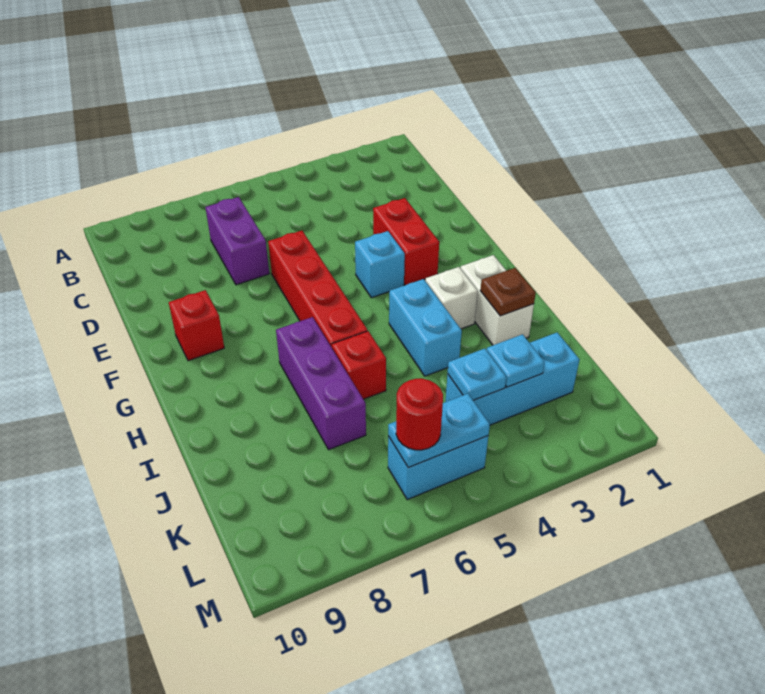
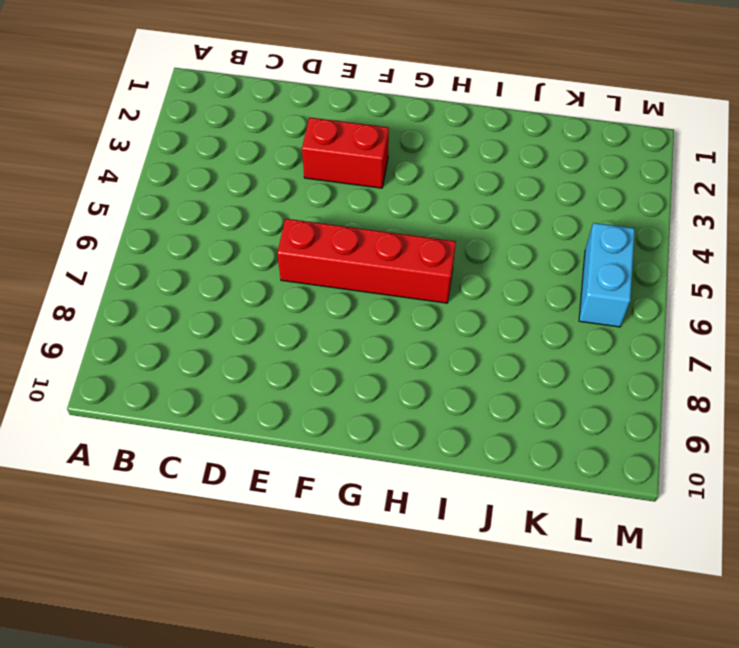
none -> purple 1x2 brick [205,197,269,285]
none -> cyan 1x1 brick [355,231,405,298]
none -> red 1x1 brick [169,290,224,361]

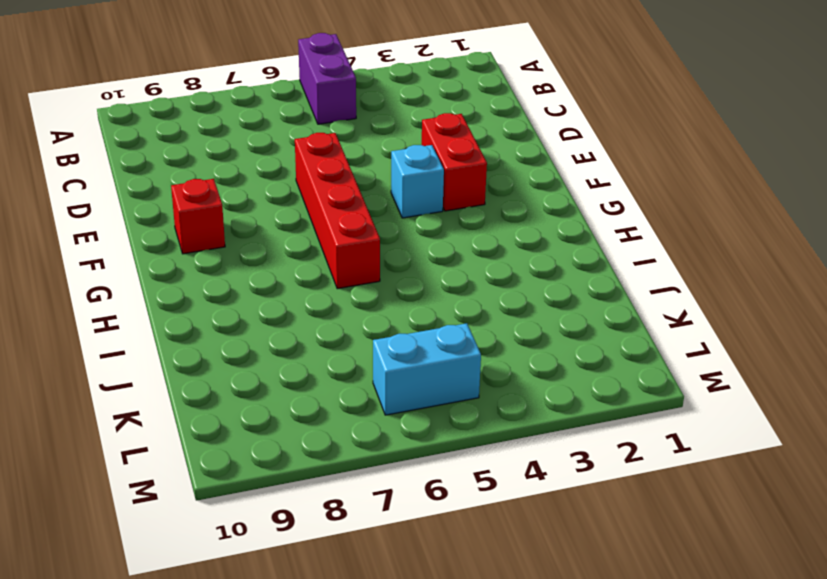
purple 1x2 brick [298,33,356,124] -> purple 1x2 brick moved to [205,197,269,285]
none -> white 1x2 brick [460,255,534,345]
none -> white 1x1 brick [425,267,478,329]
none -> cyan 1x2 brick [389,279,462,376]

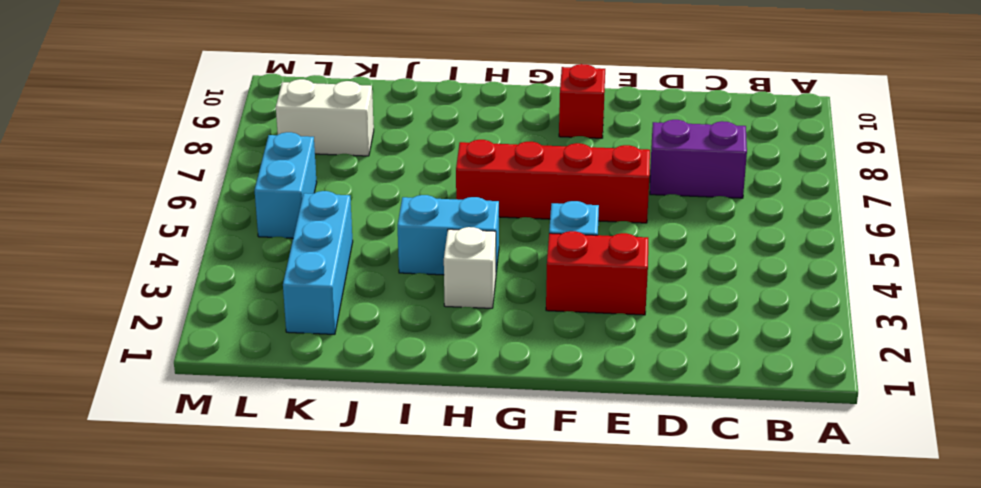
white 1x2 brick [276,79,374,156] -> white 1x2 brick moved to [460,255,534,345]
none -> purple 1x3 brick [276,317,366,450]
none -> red 1x1 brick [332,331,386,399]
none -> brown 1x1 plate [480,268,536,316]

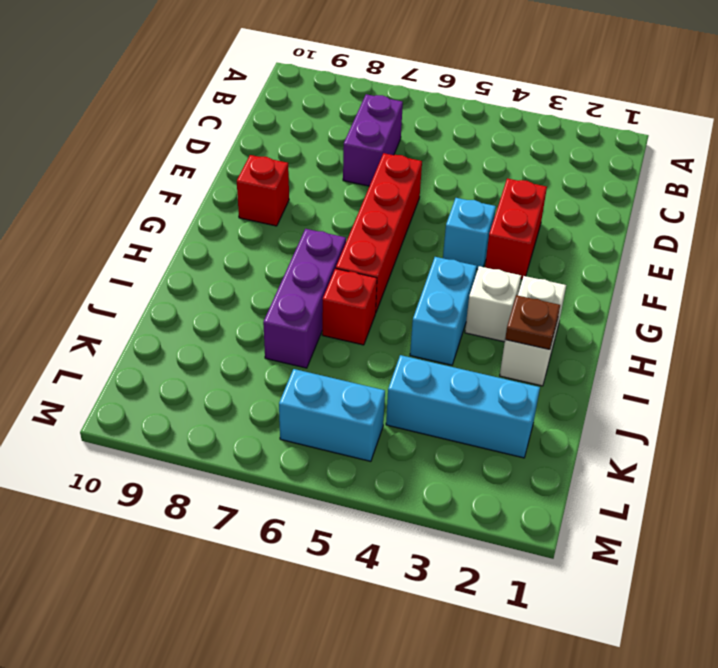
none -> cyan 1x1 plate [487,334,545,387]
none -> cyan 1x1 plate [448,349,506,400]
none -> cyan 1x2 plate [388,394,490,468]

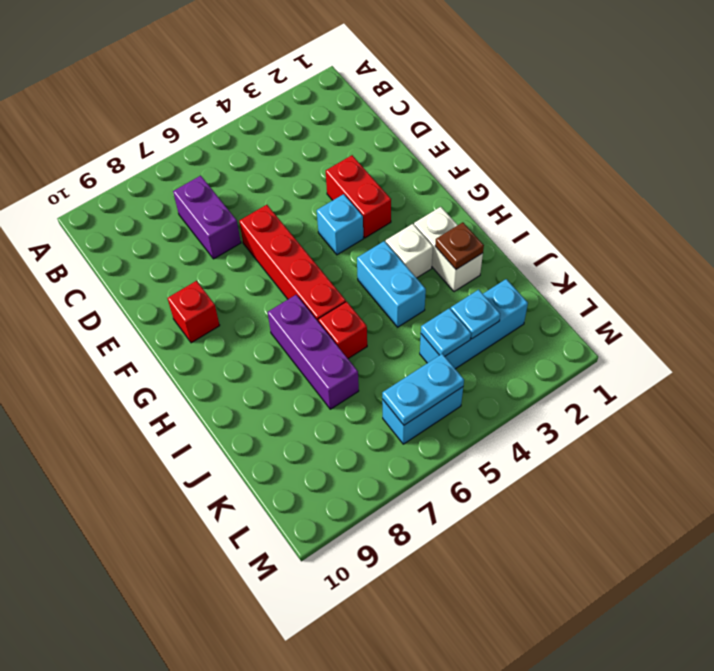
none -> red 1x1 round brick [396,378,443,450]

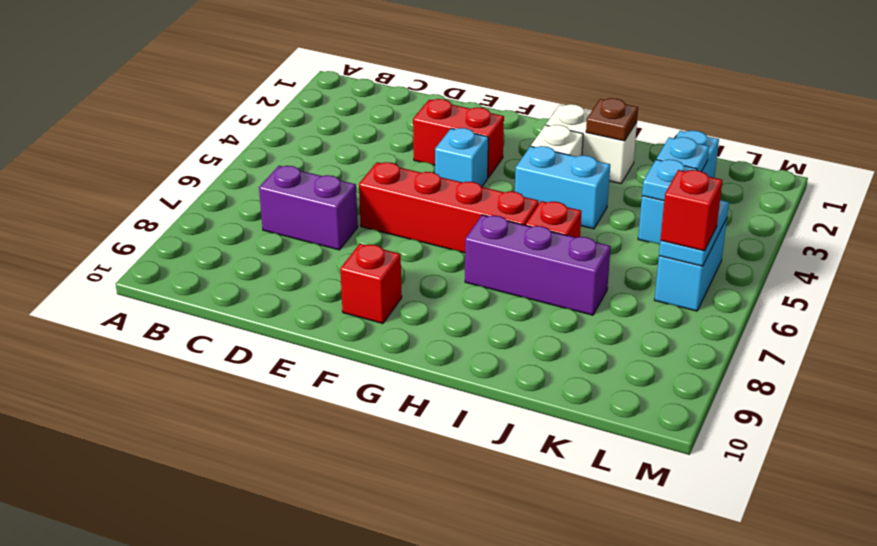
red 1x1 brick [660,170,723,251] -> red 1x1 round brick [396,378,443,450]

